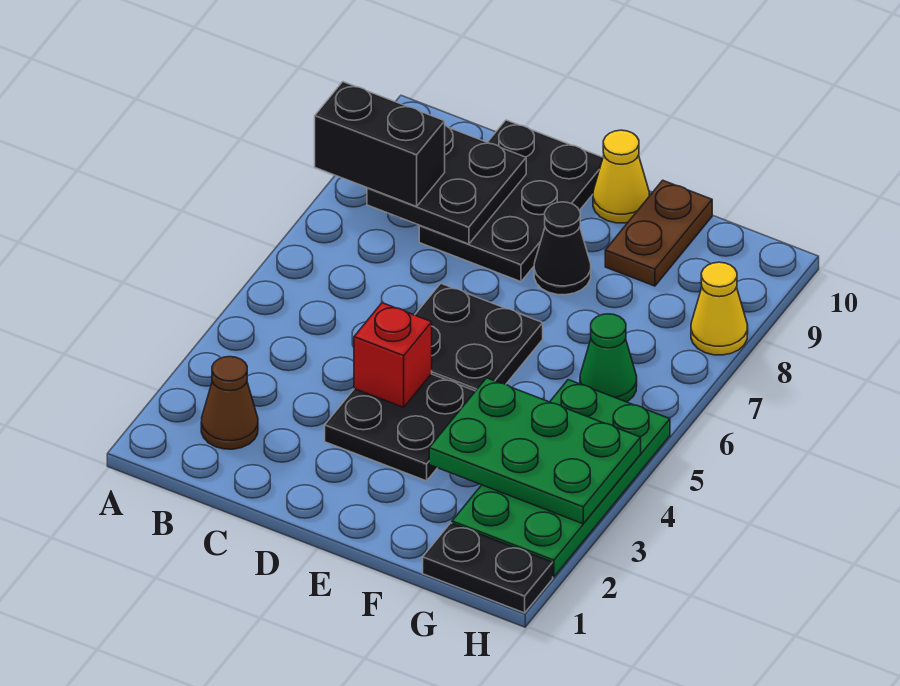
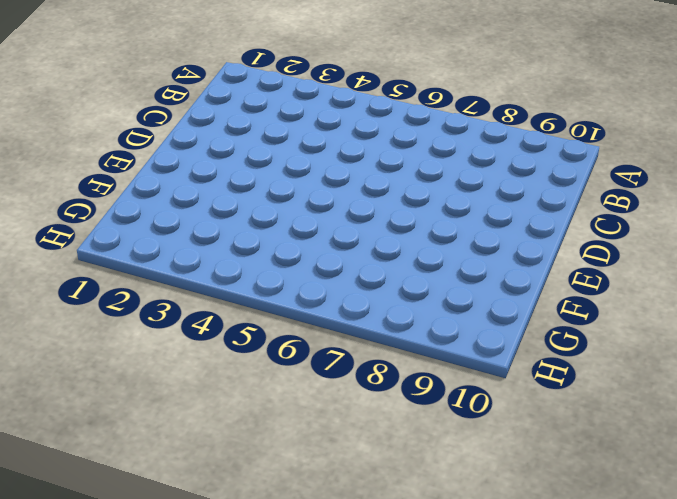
none -> brown 1x1 cone [201,357,258,449]
none -> black 2x3 plate [419,120,603,282]
none -> black 2x2 plate [325,374,475,481]

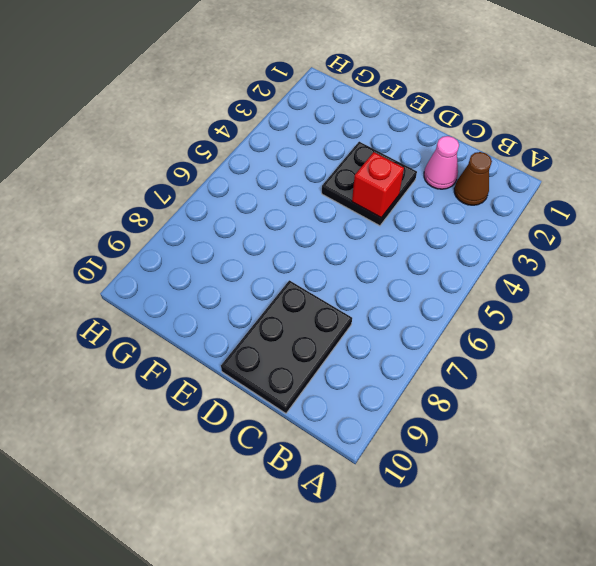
pink 1x1 cone [424,136,459,189] -> none
none -> black 2x2 plate [415,284,543,391]
none -> black 1x1 cone [534,202,591,295]
none -> yellow 1x1 cone [593,130,650,223]

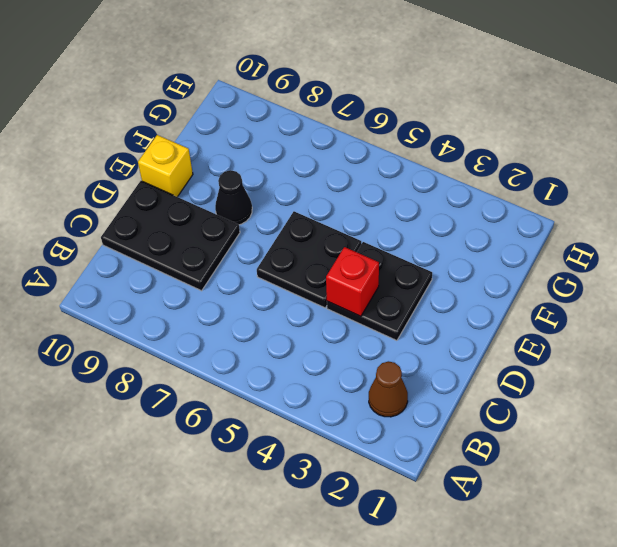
yellow 1x1 brick [138,135,193,197] -> yellow 1x1 cone [593,130,650,223]
none -> brown 1x2 plate [605,180,712,286]
none -> black 1x2 plate [423,523,553,613]
none -> green 2x4 plate [452,380,670,577]

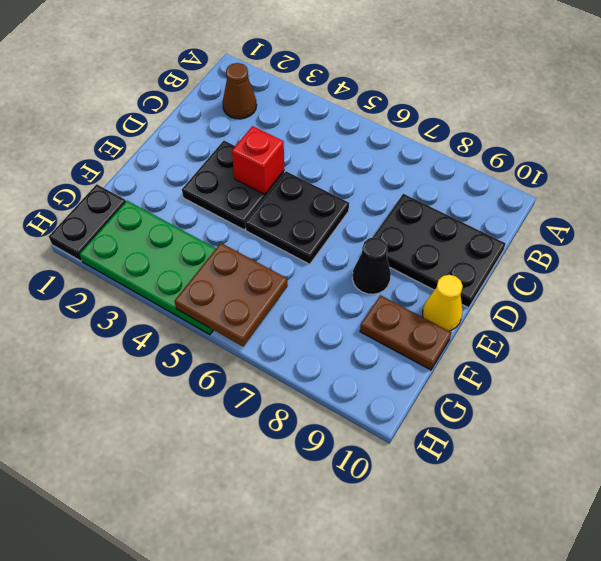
brown 2x2 plate [175,243,288,346] -> none
none -> green 1x1 cone [580,314,637,402]
none -> yellow 1x1 cone [691,262,748,355]
none -> black 2x2 plate [367,126,526,244]

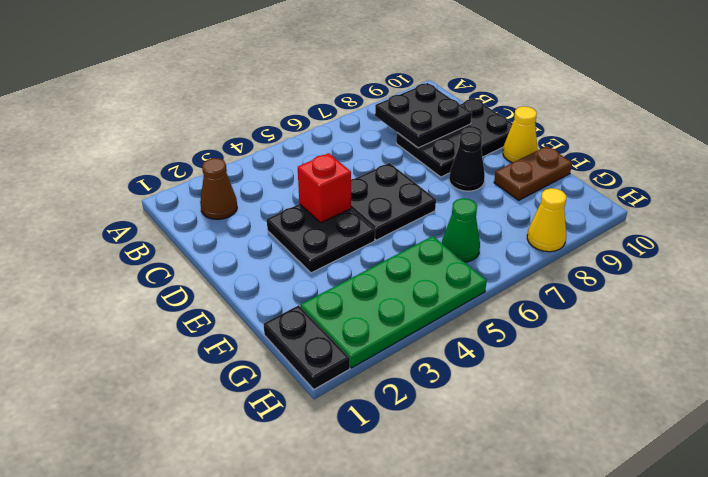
none -> green 2x3 plate [429,378,641,524]
none -> black 1x2 brick [315,82,445,206]

